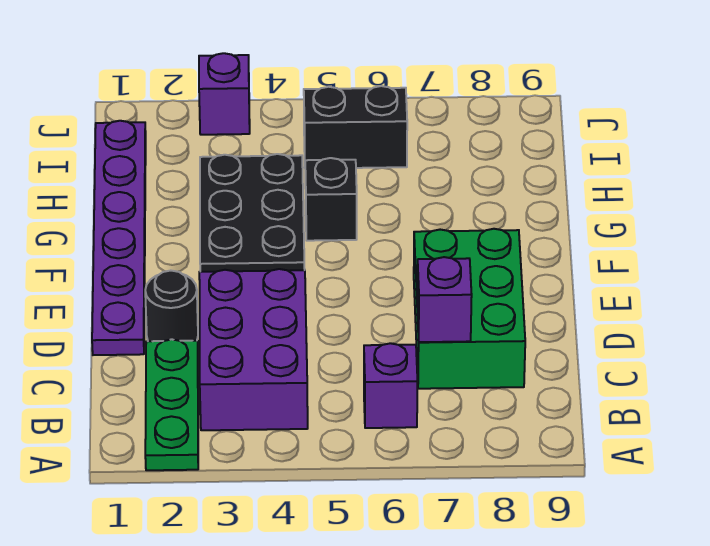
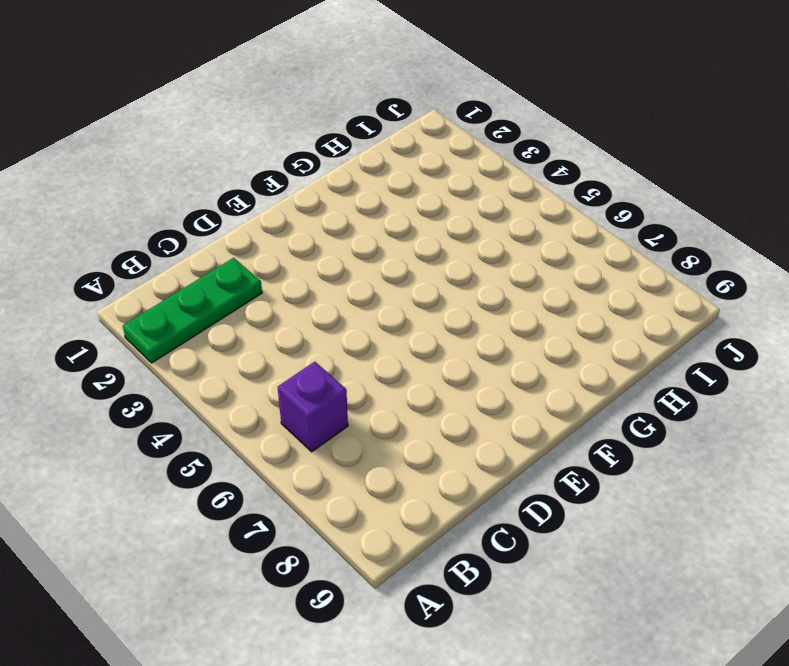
none -> purple 2x3 brick [199,269,308,430]
none -> green 2x3 brick [414,229,525,389]

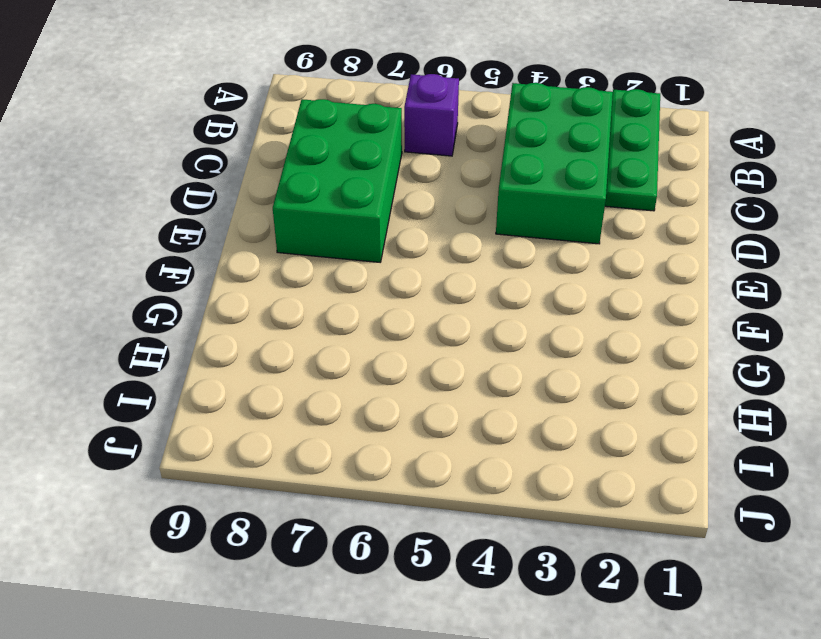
green 2x3 brick [496,83,613,244] -> purple 2x3 brick [199,269,308,430]
none -> purple 1x6 plate [92,121,146,355]
none -> black 1x1 round brick [145,271,198,341]

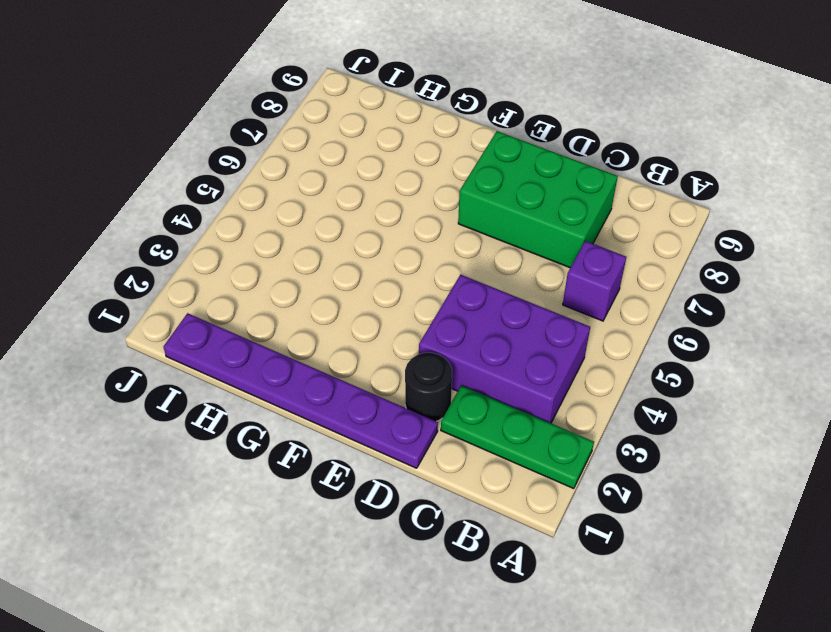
none -> black 2x3 plate [200,154,305,272]
none -> black 1x1 brick [305,158,357,241]

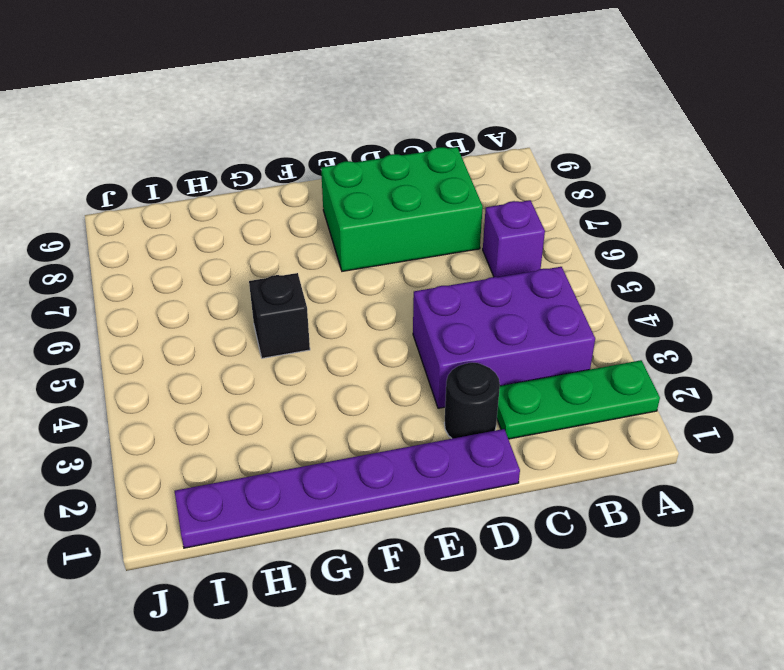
none -> black 2x3 plate [200,154,305,272]
none -> black 1x2 brick [304,86,407,168]

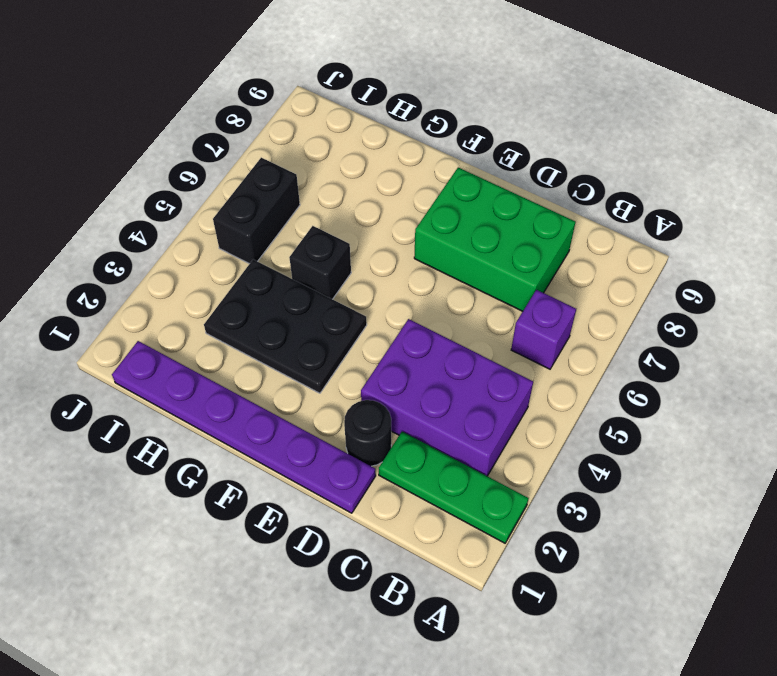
none -> purple 1x1 brick [199,53,250,135]
none -> purple 1x1 brick [417,257,472,342]

